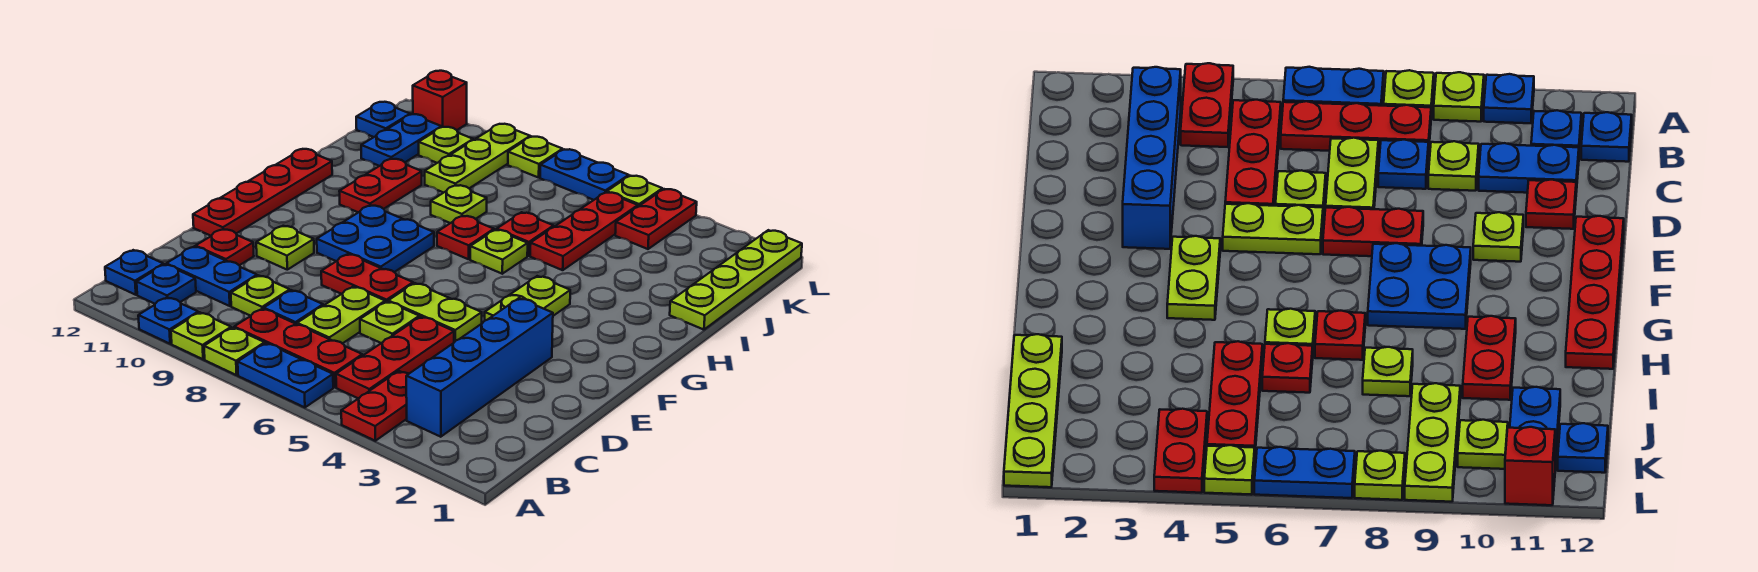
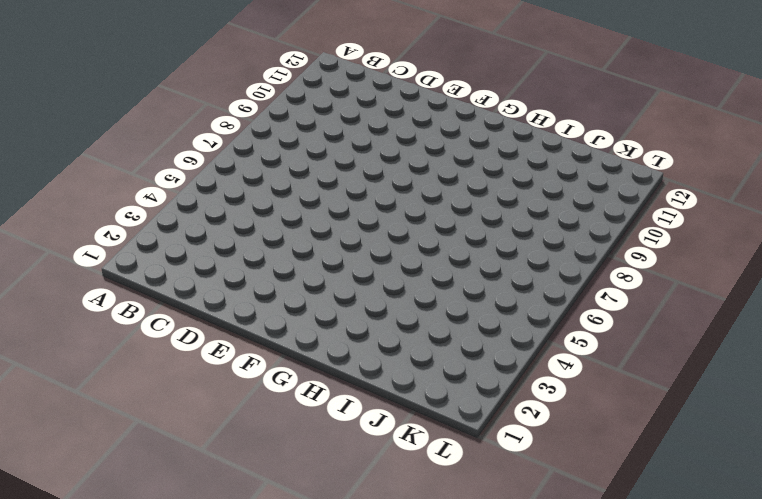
none -> red 1x2 plate [341,371,409,441]
none -> blue 1x2 plate [238,343,333,407]
none -> lime 1x1 plate [204,328,265,375]
none -> lime 1x1 plate [171,312,231,359]

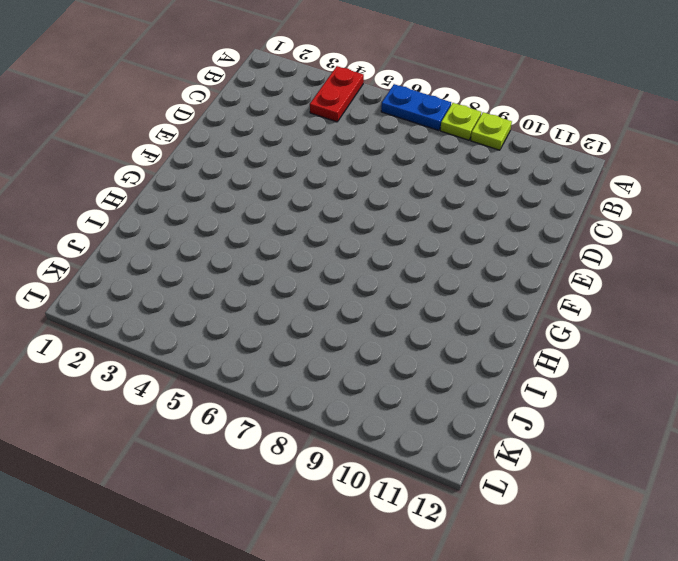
none -> blue 1x1 plate [138,297,198,344]
none -> blue 1x4 brick [406,298,553,437]
none -> red 1x3 plate [336,317,454,398]
none -> red 1x3 plate [234,309,362,387]

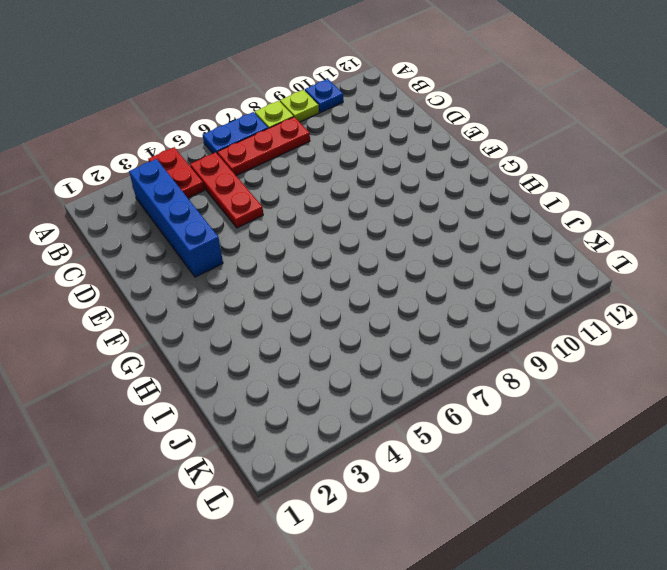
none -> blue 1x1 plate [137,264,196,304]
none -> blue 1x1 plate [105,250,163,295]
none -> lime 1x2 plate [297,287,385,344]
none -> blue 1x1 plate [264,290,323,324]

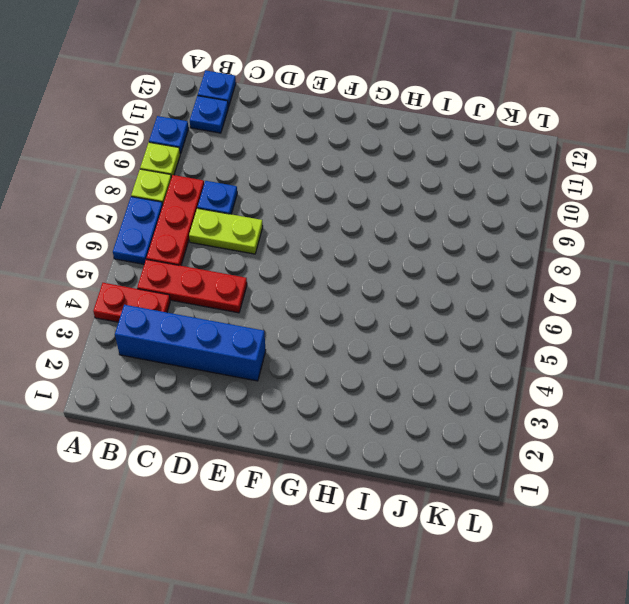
none -> lime 1x1 plate [231,275,290,316]
none -> blue 1x2 plate [166,247,257,306]
none -> lime 1x1 plate [360,302,419,343]
none -> red 1x1 plate [196,229,254,265]

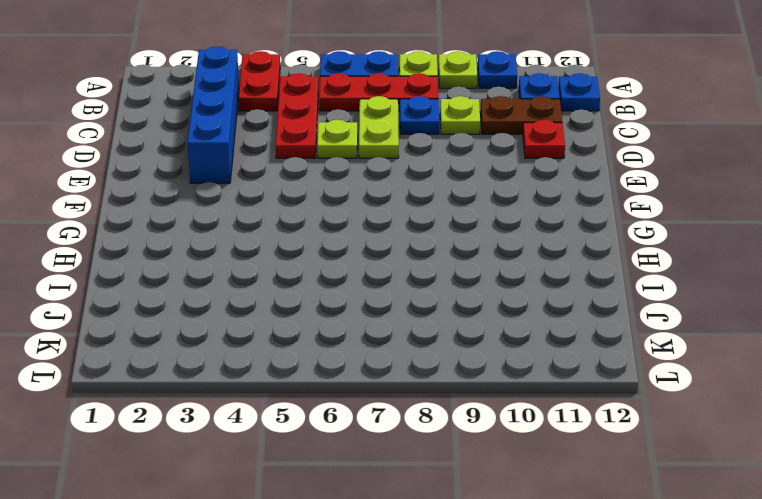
brown 1x2 plate [480,96,562,134] -> blue 1x2 plate [166,247,257,306]
none -> lime 1x2 plate [388,283,482,342]
none -> red 1x2 plate [321,254,413,302]
none -> lime 1x1 plate [256,226,314,270]
none -> red 1x4 plate [193,149,332,236]

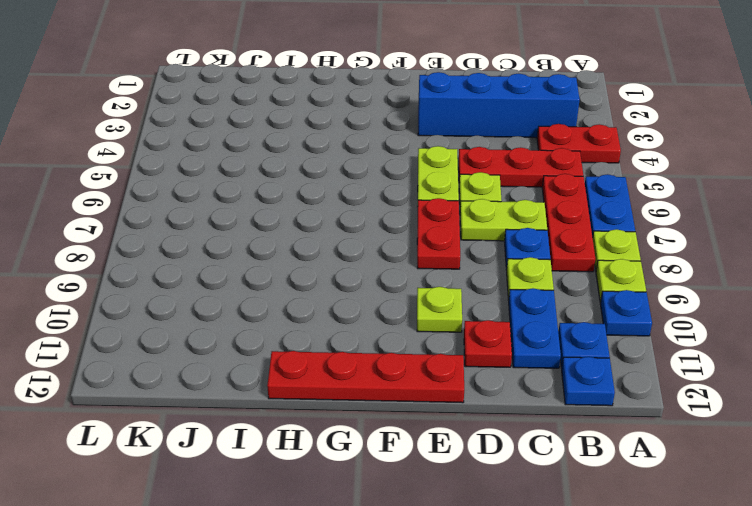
none -> lime 1x2 plate [485,276,570,321]
none -> blue 2x2 plate [317,205,434,272]
none -> lime 1x1 plate [470,230,528,274]
none -> red 1x1 plate [437,216,494,259]

